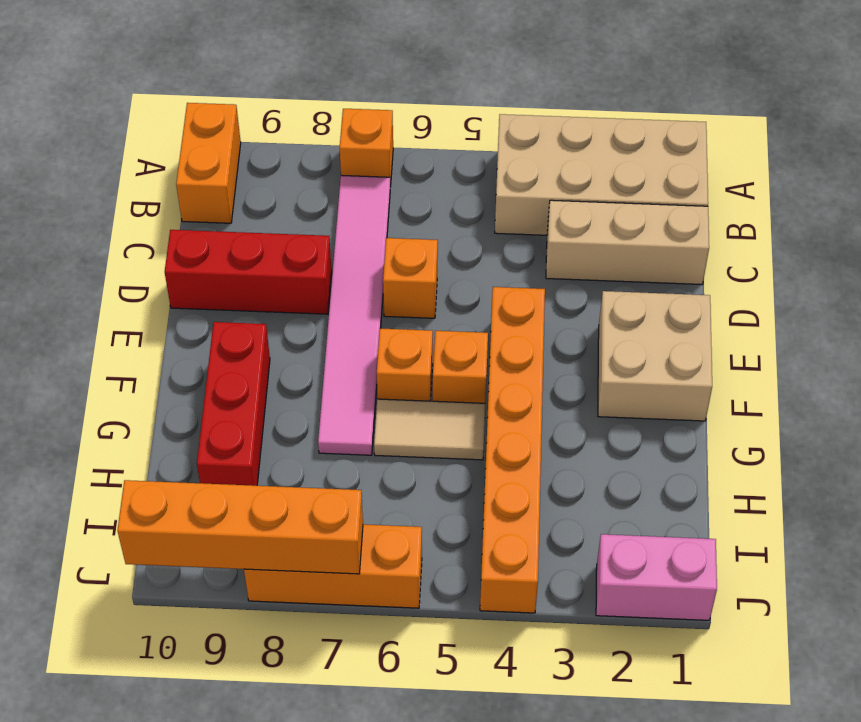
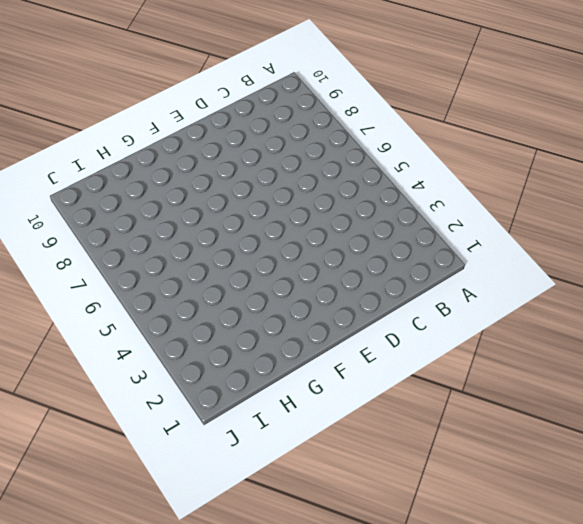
none -> tan 2x4 brick [495,114,708,235]
none -> orange 1x1 brick [340,109,393,187]
none -> orange 1x2 brick [176,103,241,223]

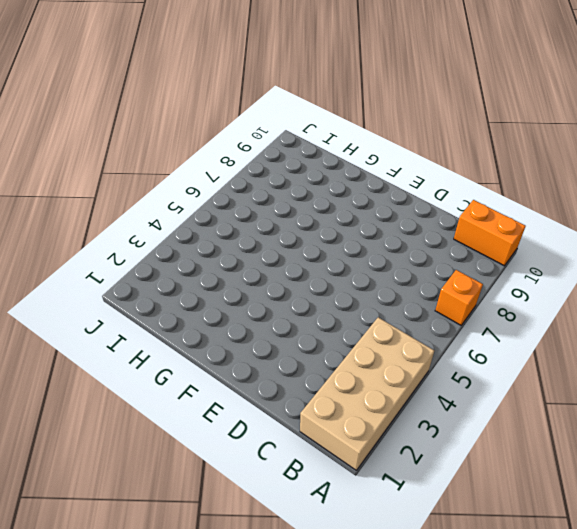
none -> pink 1x6 tile [318,175,390,455]
none -> tan 1x3 brick [546,200,709,285]
none -> orange 1x1 brick [383,238,438,318]

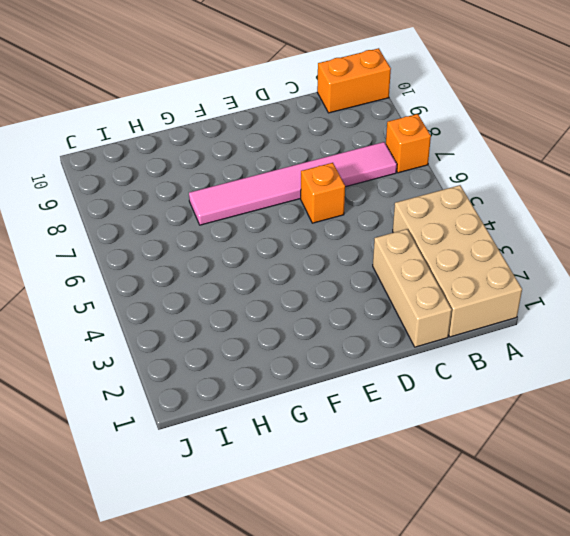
none -> red 1x3 brick [165,230,332,314]
none -> tan 2x2 brick [598,291,712,421]
none -> orange 1x6 brick [480,287,545,613]

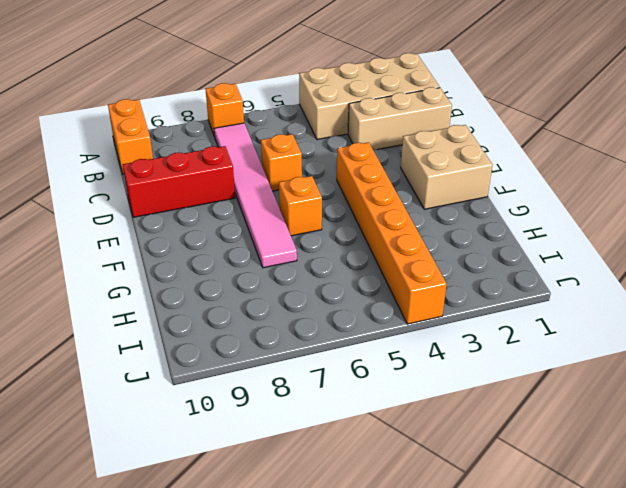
none -> orange 1x1 brick [433,331,488,403]
none -> red 1x3 brick [197,322,270,486]
none -> tan 1x2 tile [374,399,485,460]

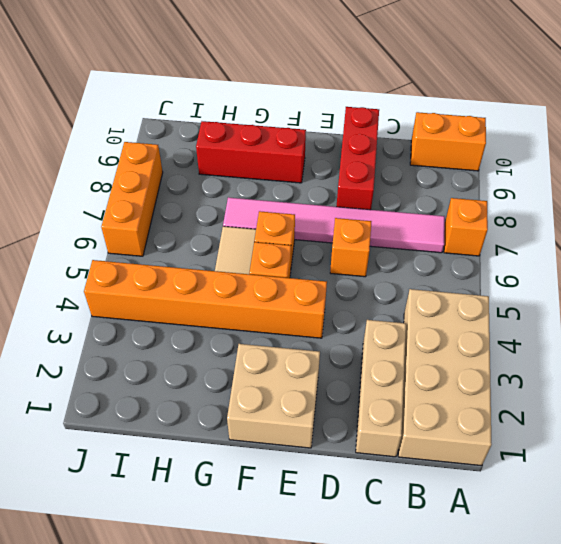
none -> pink 1x2 brick [596,534,717,620]
none -> orange 1x4 brick [117,480,363,574]

